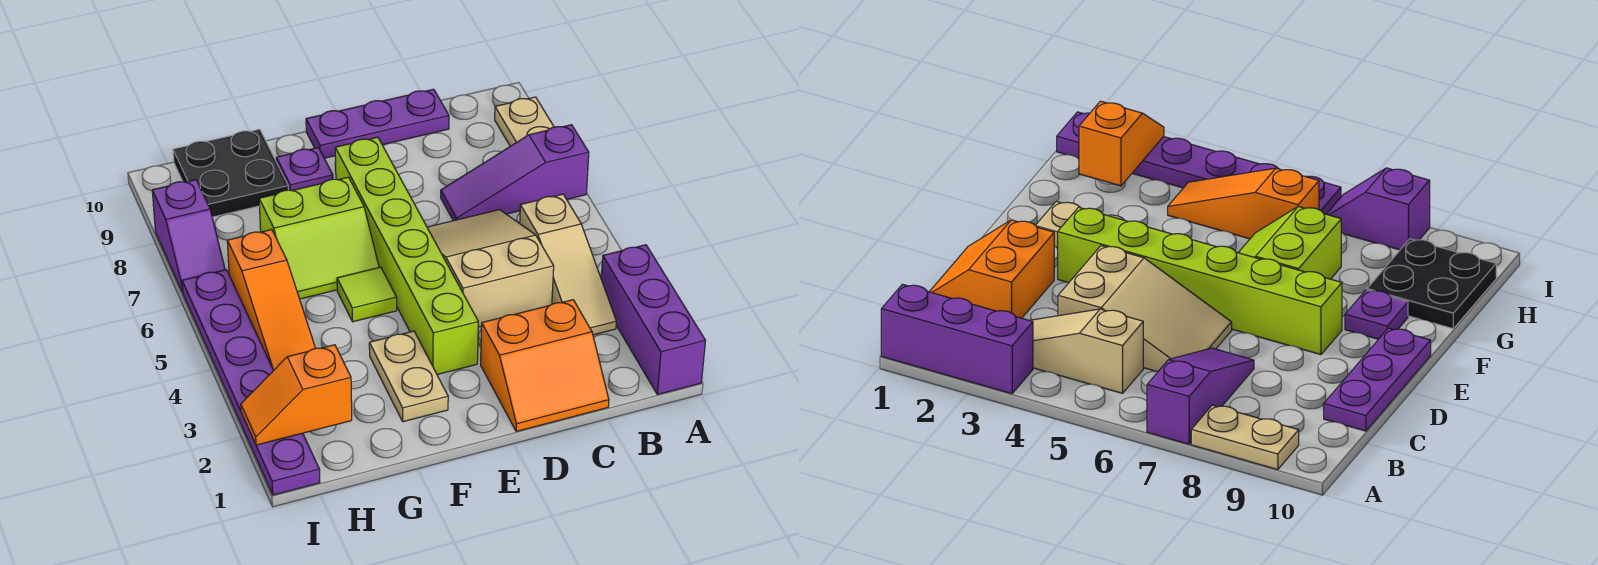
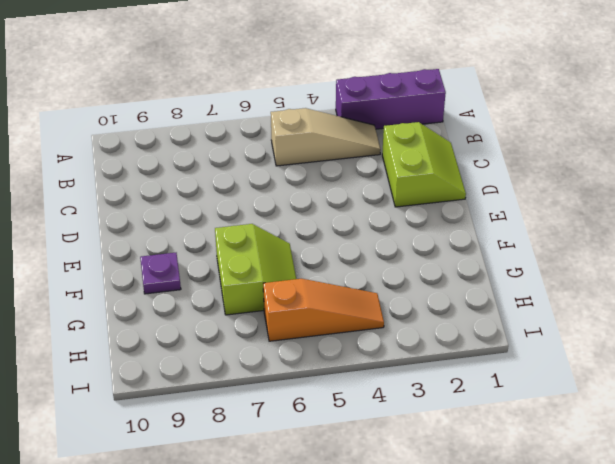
lime 2x2 slope [382,122,466,207] -> orange 2x2 slope [481,300,609,432]
none -> purple 1x3 slope [441,125,589,221]
none -> tan 1x2 plate [495,97,554,146]
none -> tan 2x3 slope [427,210,554,327]

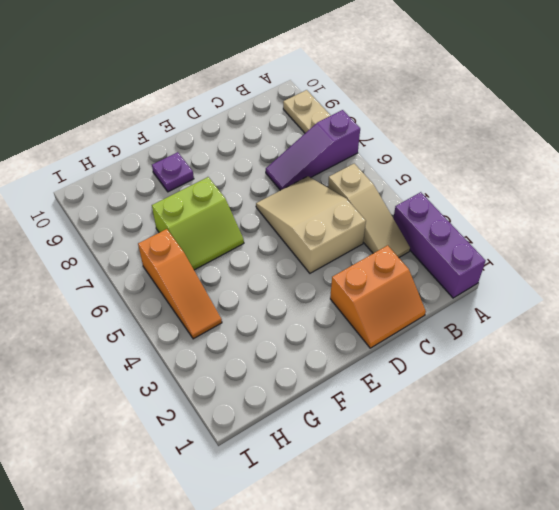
none -> purple 1x3 plate [306,89,449,158]
none -> lime 1x6 brick [335,137,478,375]
none -> tan 1x2 plate [369,331,448,422]

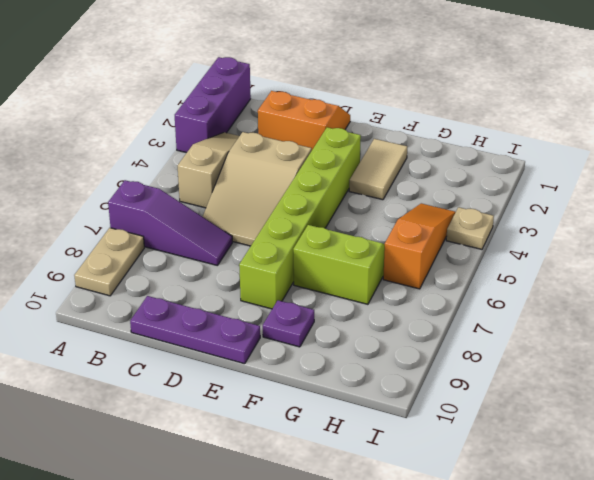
tan 1x2 tile [349,139,407,200] -> tan 1x2 plate [369,331,448,422]
tan 1x1 plate [446,207,494,249] -> purple 1x6 plate [182,270,320,495]
none -> lime 1x1 tile [337,267,397,322]
none -> black 2x2 plate [173,129,288,217]
none -> purple 1x2 slope [152,180,225,292]

